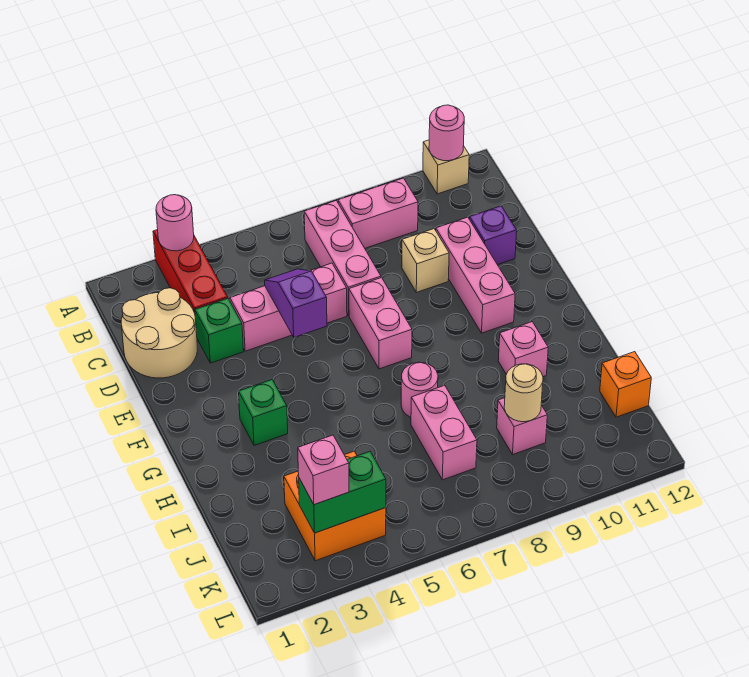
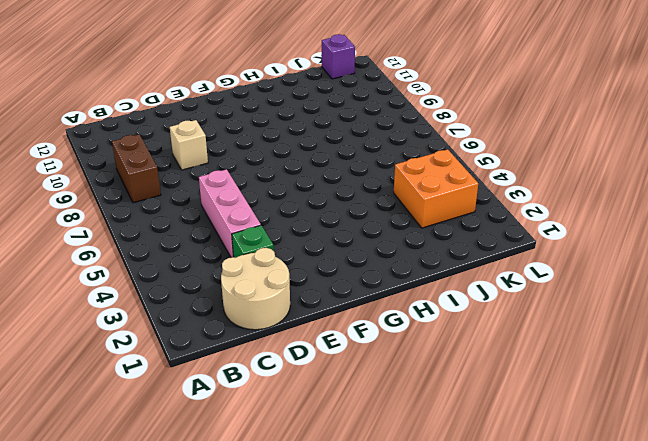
brown 1x2 brick [112,134,161,203] -> pink 1x2 brick [338,178,418,248]
purple 1x1 brick [322,34,355,79] -> purple 1x1 brick moved to [469,206,517,265]
none -> red 1x3 brick [153,230,228,313]
none -> tan 1x1 brick [423,140,469,194]
none -> pink 1x3 brick [304,201,381,316]

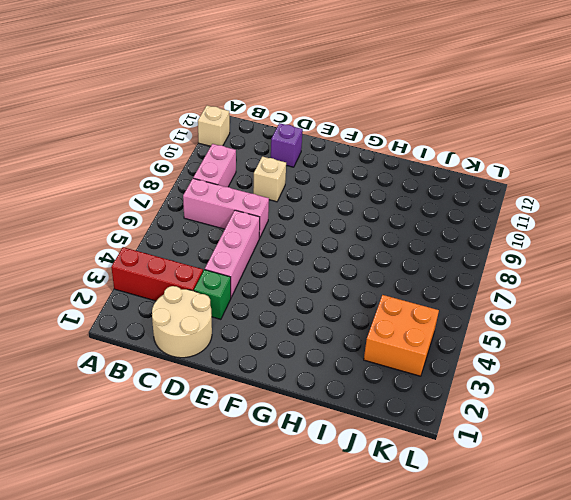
none -> pink 1x3 brick [436,217,515,333]
none -> pink 1x2 brick [349,278,412,369]
none -> green 1x1 brick [239,380,288,446]

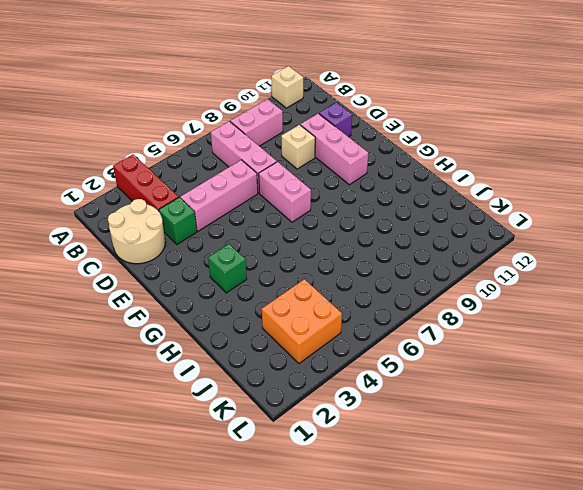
none -> pink 1x1 round brick [401,362,438,417]
none -> pink 1x1 brick [498,322,548,377]
none -> pink 1x2 brick [411,385,477,480]

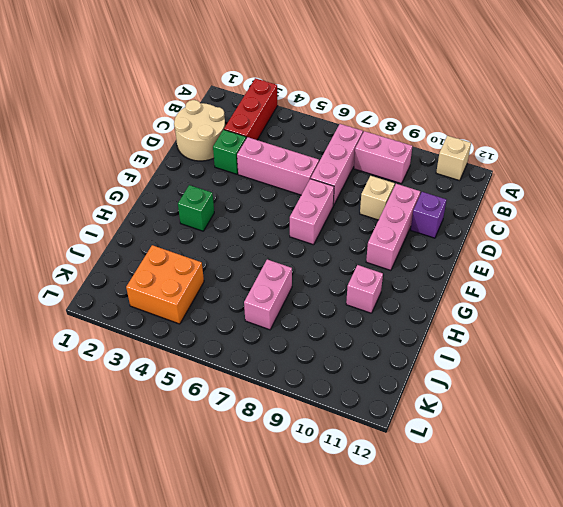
none -> pink 1x1 round brick [401,362,438,417]
none -> pink 1x1 brick [497,398,547,454]
none -> orange 1x1 brick [600,352,651,417]

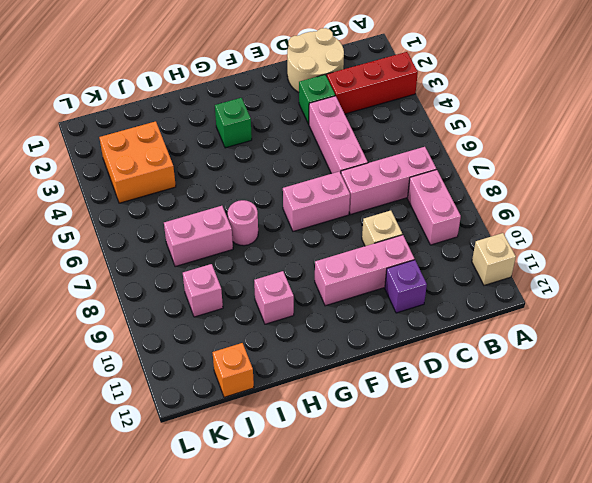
none -> pink 1x1 round brick [156,195,194,251]
none -> pink 1x1 round brick [429,105,464,161]
none -> purple 1x2 slope [265,269,327,337]

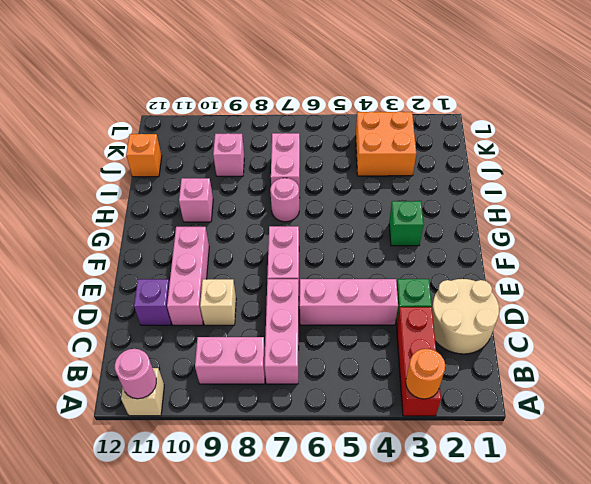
orange 1x1 round brick [406,349,445,399] -> pink 1x1 round brick [156,195,194,251]
none -> purple 1x2 slope [265,269,327,337]
none -> tan 1x1 round brick [504,364,543,422]
none -> green 1x2 brick [299,452,386,533]

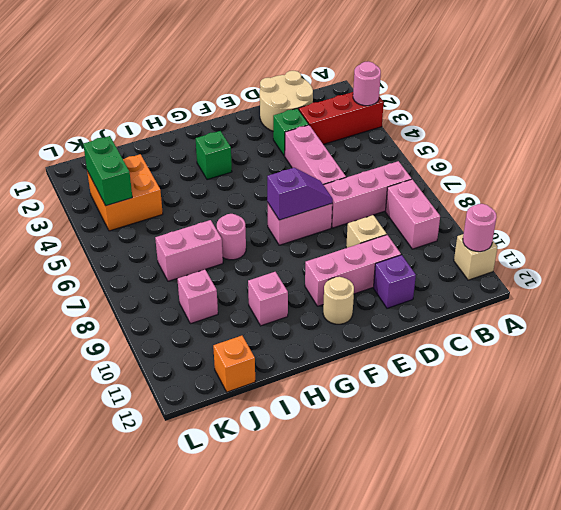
purple 1x2 slope [267,168,333,220] -> purple 1x2 slope moved to [265,269,327,337]
tan 1x1 round brick [323,277,354,324] -> tan 1x1 round brick moved to [504,364,543,422]
none -> pink 1x1 brick [298,435,349,505]

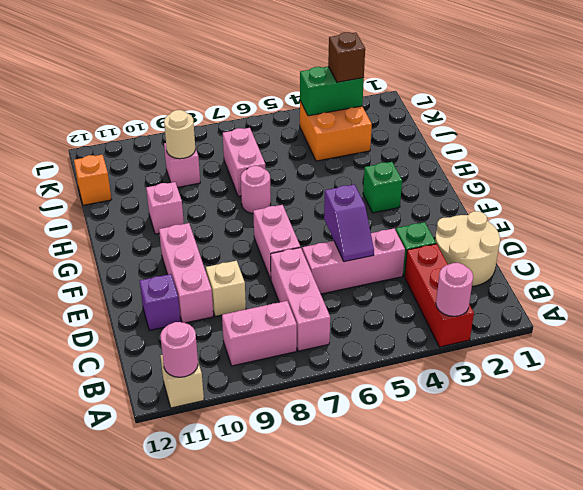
brown 1x1 brick [328,32,365,82] -> pink 1x1 brick [298,435,349,505]

